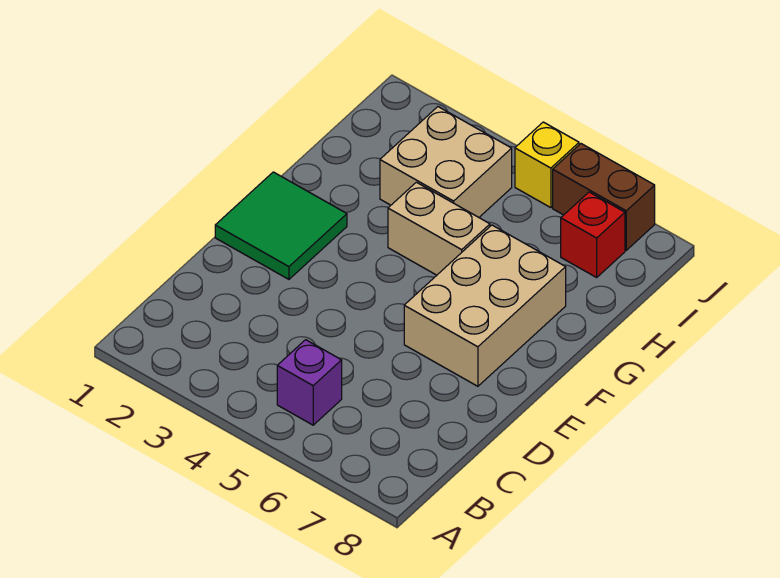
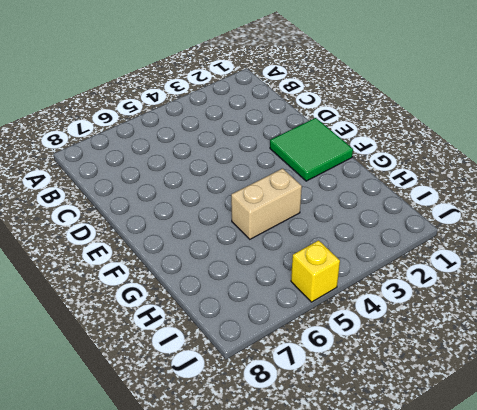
none -> purple 1x1 brick [277,340,342,425]
none -> tan 2x3 brick [404,225,566,386]

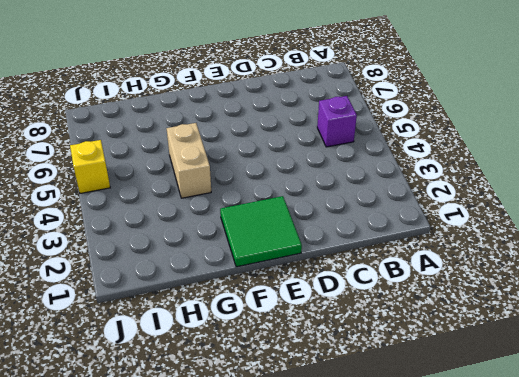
none -> tan 2x3 brick [404,225,566,386]
none -> tan 2x2 brick [380,107,512,217]

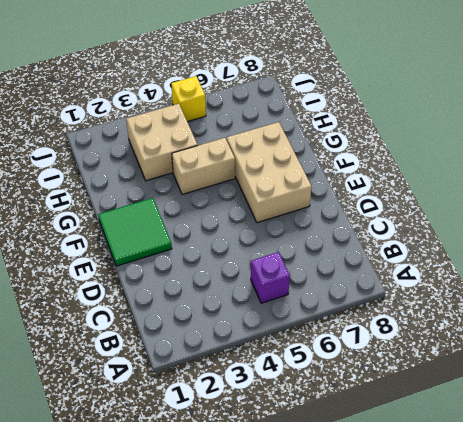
none -> red 1x1 brick [561,192,625,277]
none -> brown 1x2 brick [553,144,655,250]

